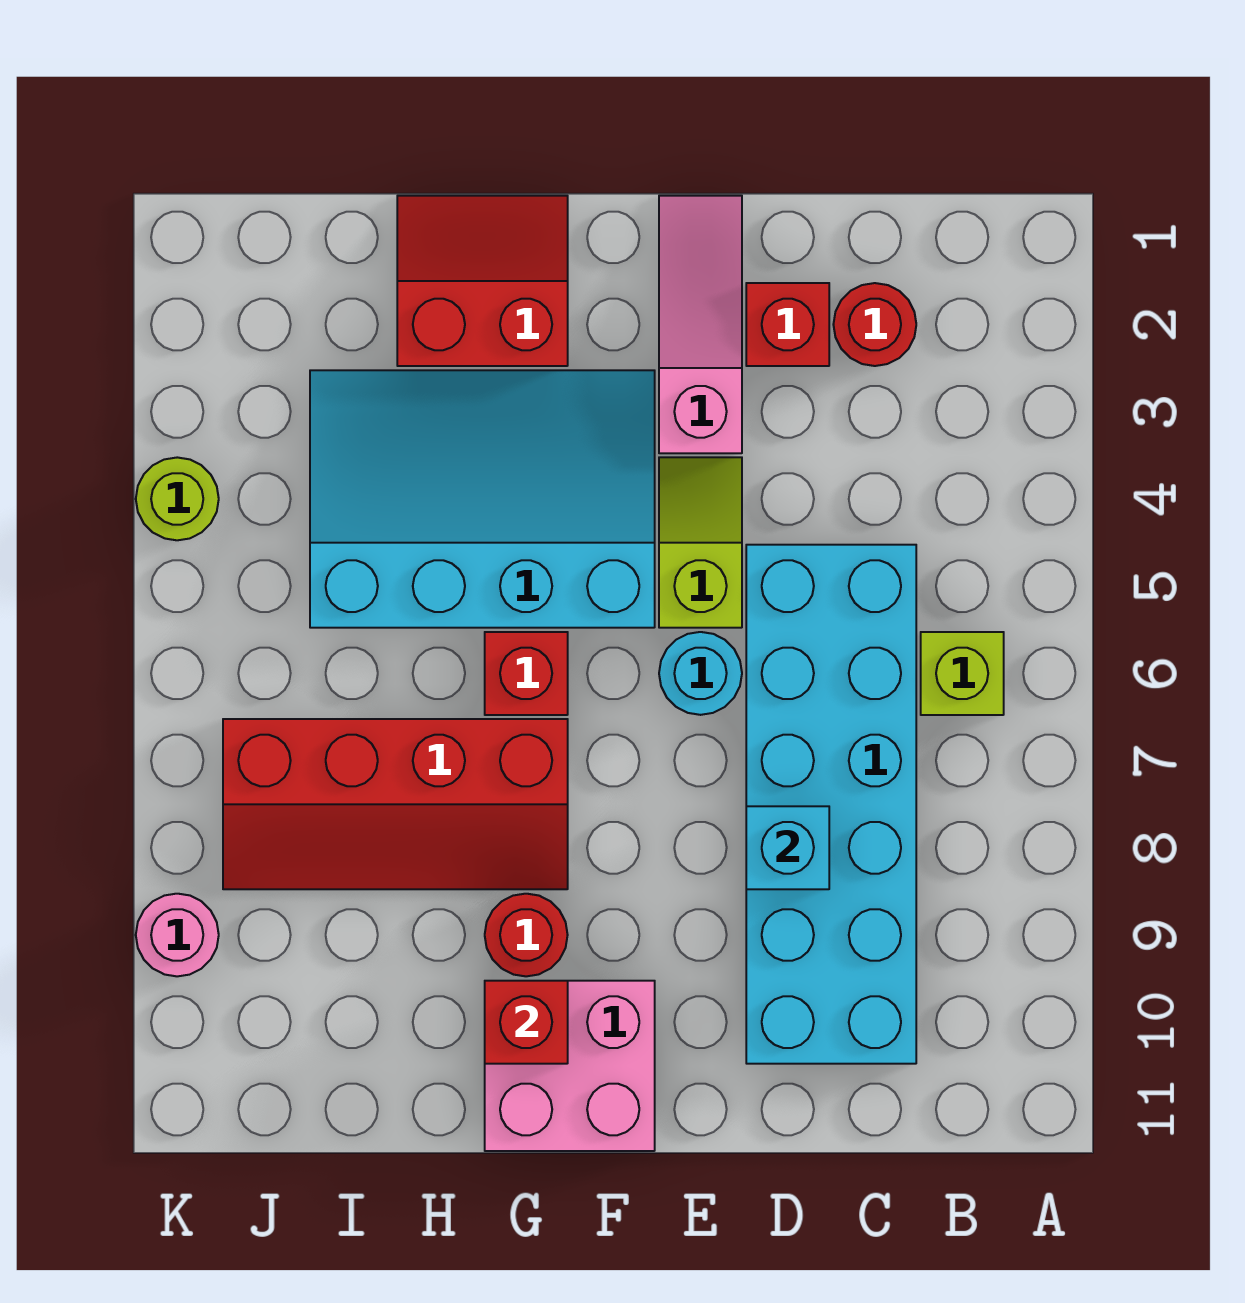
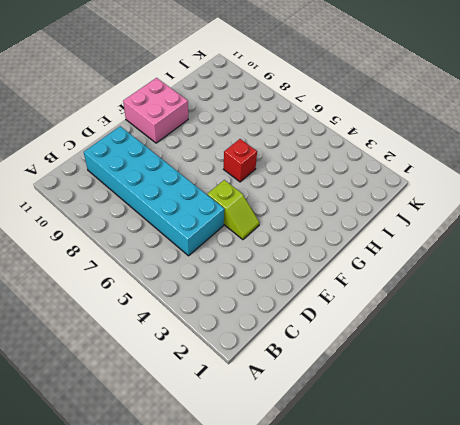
none -> lime 1x1 brick [921,632,1004,715]
none -> red 1x1 round brick [833,283,916,366]
none -> red 1x1 brick [746,283,829,366]

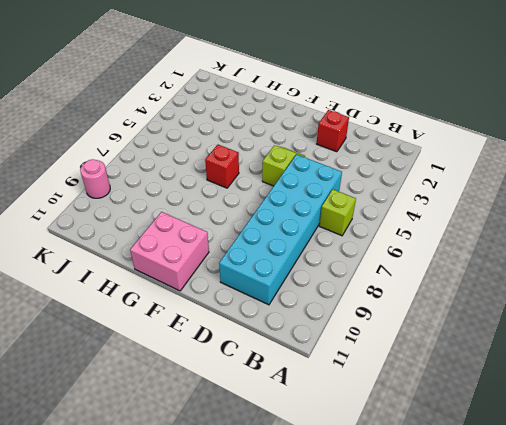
none -> red 1x1 round brick [833,283,916,366]
none -> pink 1x3 slope [659,196,742,453]
none -> cyan 1x1 round brick [659,632,742,715]

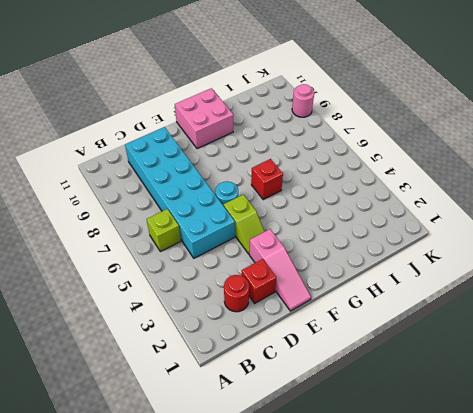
none -> cyan 3x4 slope [310,370,655,628]
none -> red 2x2 slope [397,196,568,366]
none -> red 2x4 slope [223,719,568,889]

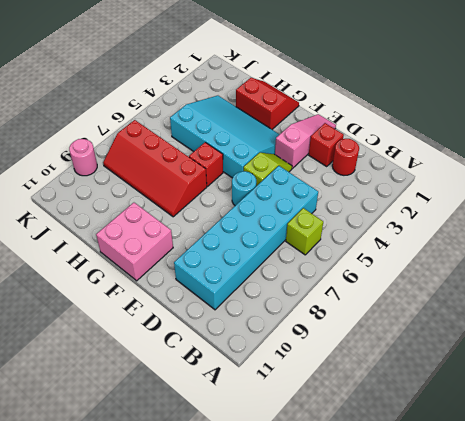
none -> red 1x1 round brick [485,894,568,976]
none -> lime 1x1 round brick [136,457,219,540]
none -> cyan 1x1 brick [746,806,829,889]

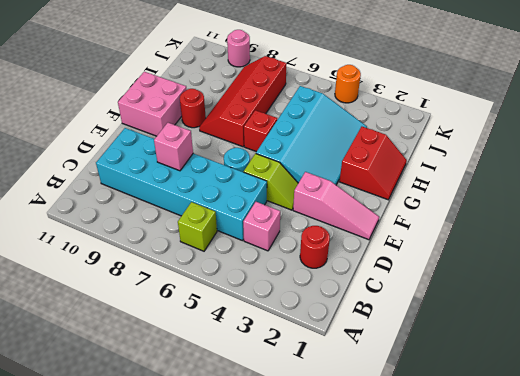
pink 1x1 brick [243,202,280,251] -> none
pink 1x1 brick [154,123,193,171] -> cyan 1x1 brick [746,806,829,889]
orange 1x1 round brick [335,65,361,103] -> lime 1x1 round brick [136,457,219,540]
none -> red 1x1 brick [746,283,829,366]
none -> red 1x1 brick [485,981,568,1064]

